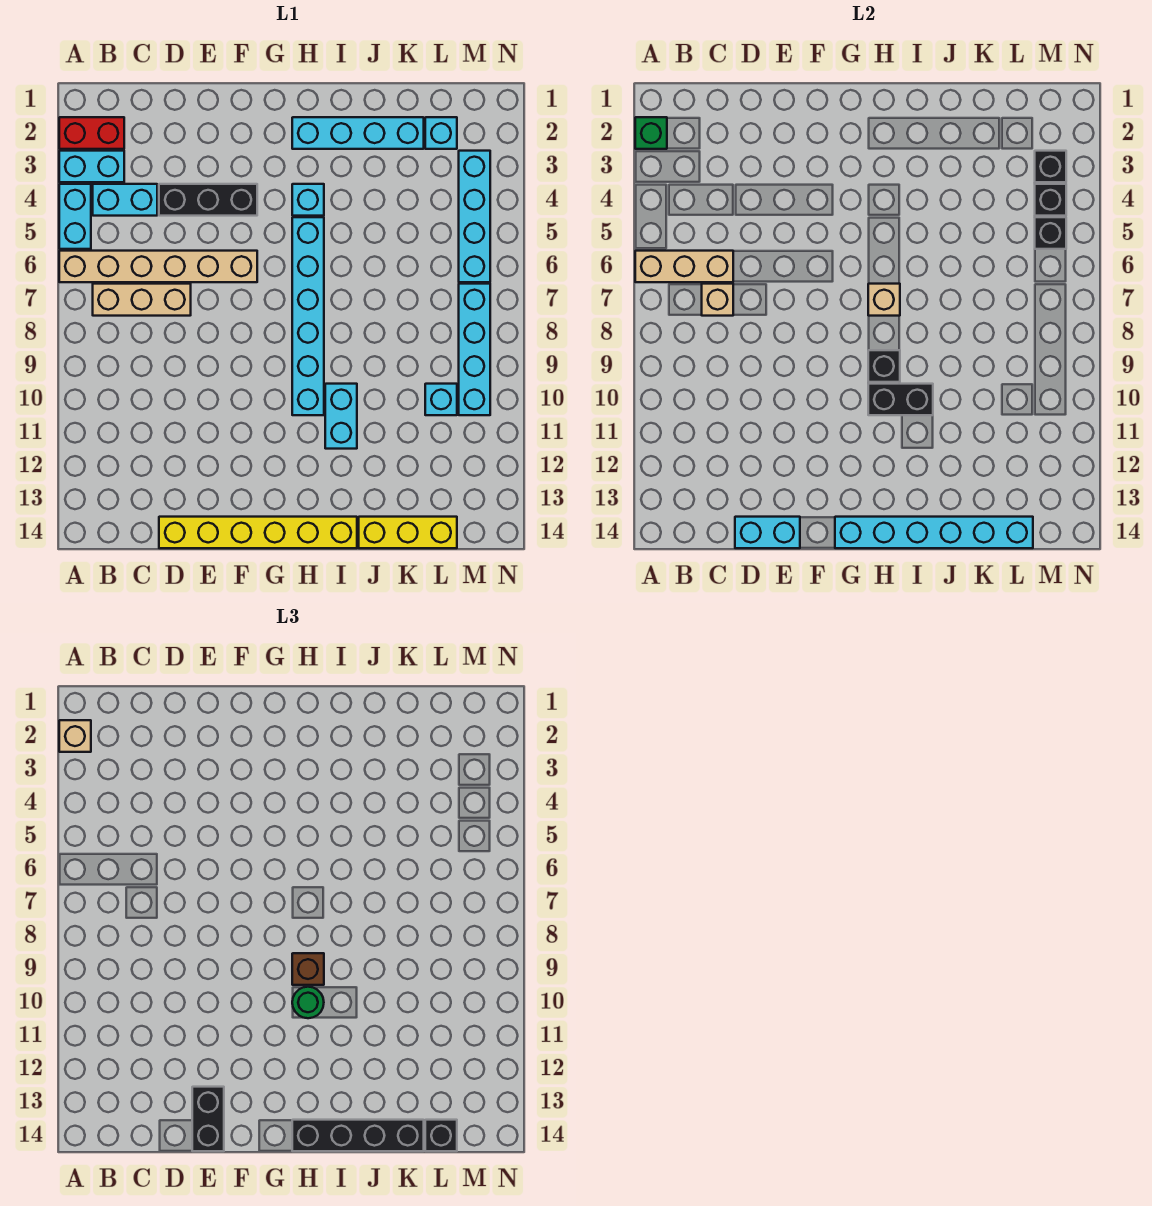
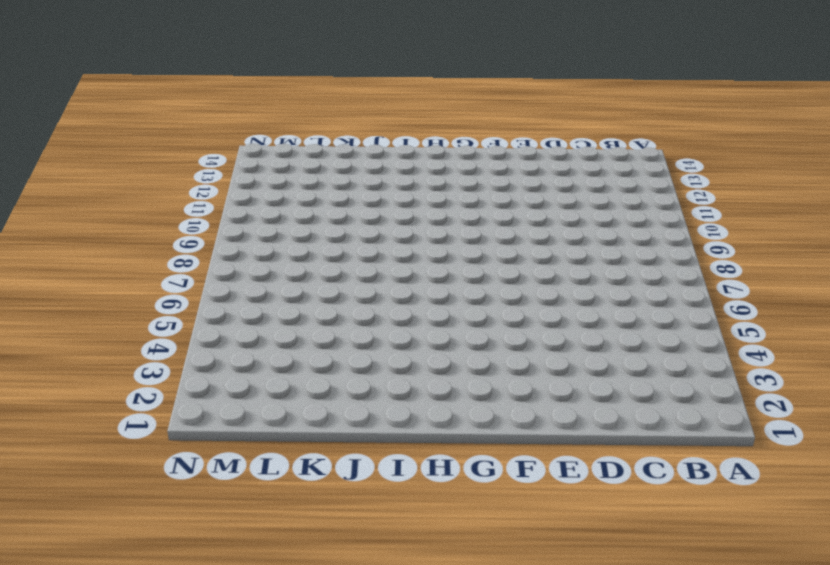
none -> red 1x2 brick [59,117,124,149]
none -> cyan 1x2 brick [59,151,124,182]
none -> cyan 1x2 brick [59,184,91,249]
none -> tan 1x6 brick [59,251,257,282]

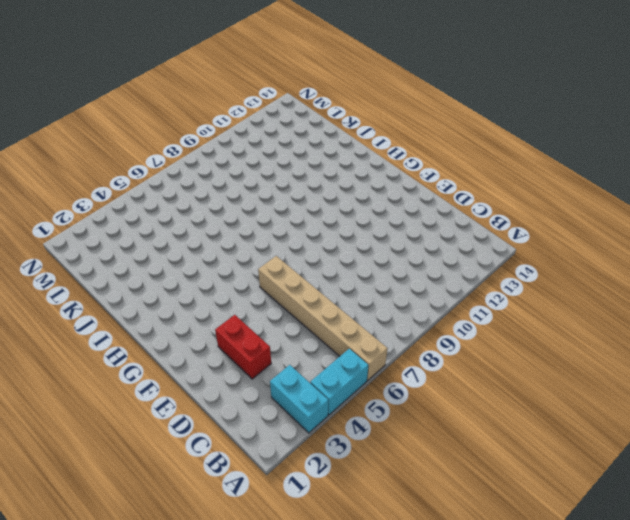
red 1x2 brick [215,315,271,379] -> red 1x2 brick moved to [59,117,124,149]
none -> cyan 1x2 brick [93,184,157,216]
none -> tan 1x3 brick [93,284,191,316]
none -> black 1x3 brick [159,184,257,216]
none -> yellow 1x6 brick [159,517,357,548]

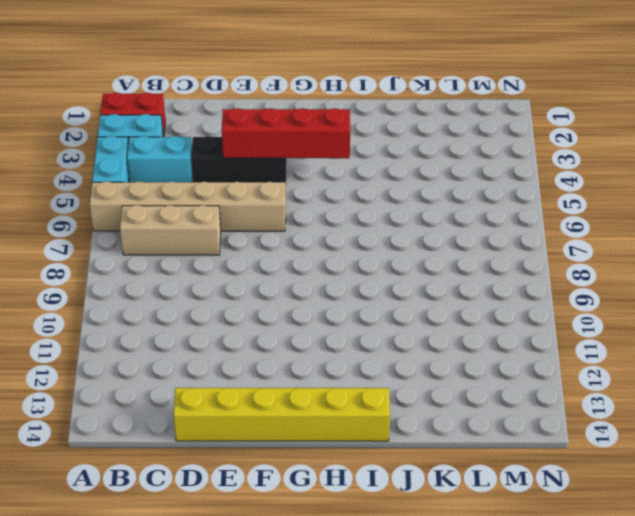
red 1x4 brick [222,108,350,158] -> none
none -> cyan 1x4 brick [292,117,424,149]
none -> cyan 1x1 brick [292,184,324,216]
none -> cyan 1x6 brick [292,217,324,415]
none -> cyan 1x2 brick [325,384,357,449]

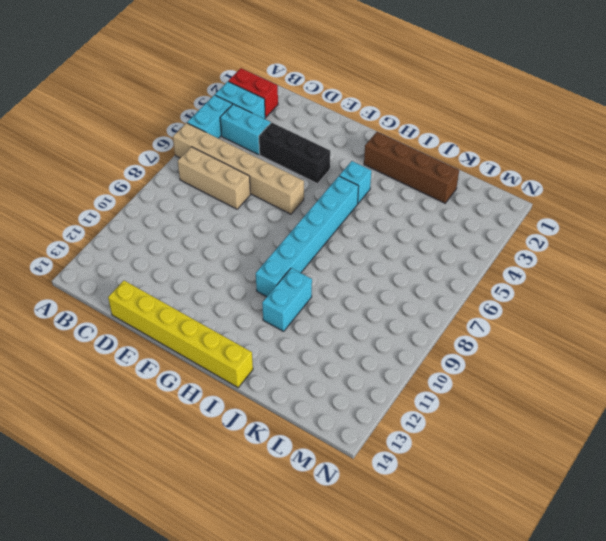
brown 1x4 brick [364,132,459,203] -> cyan 1x4 brick [292,117,424,149]
none -> yellow 1x3 brick [359,517,457,548]
none -> cyan 1x1 brick [425,117,457,149]
none -> cyan 1x1 brick [425,384,457,415]
none -> cyan 1x4 brick [459,151,490,282]

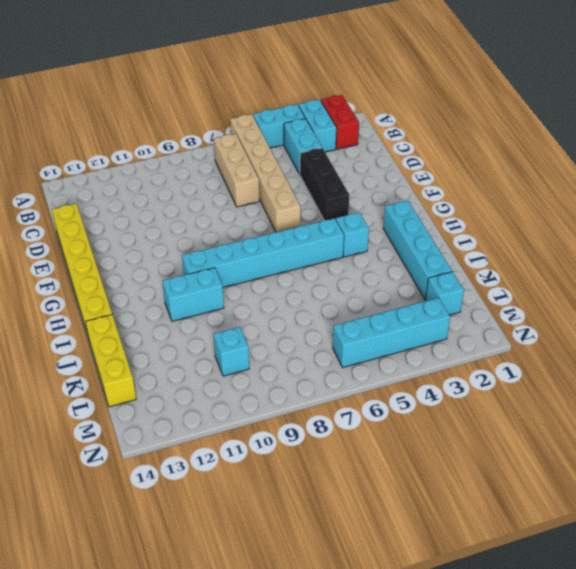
none -> cyan 1x4 brick [459,284,490,415]
none -> green 1x1 brick [635,117,667,149]
none -> tan 1x3 brick [635,251,733,282]
none -> tan 1x1 brick [702,284,733,316]

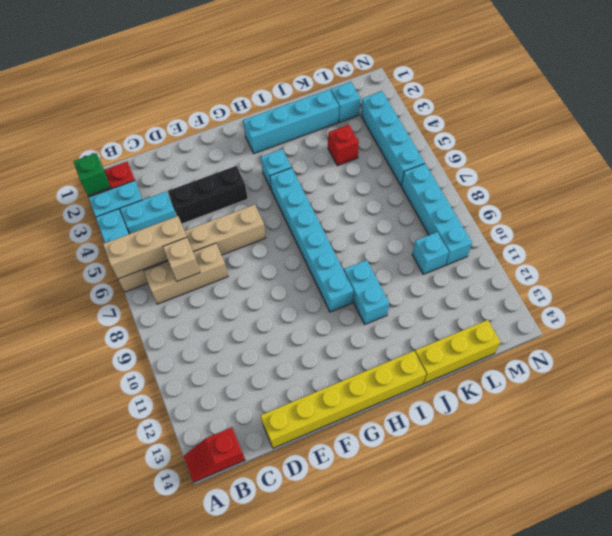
red 1x2 slope [184,427,245,482] -> none
red 1x1 brick [328,125,359,166] -> none
none -> cyan 1x2 brick [735,517,800,548]
none -> cyan 1x6 brick [835,517,1033,548]
none -> tan 1x1 brick [868,284,900,316]
none -> black 1x1 brick [868,350,900,382]

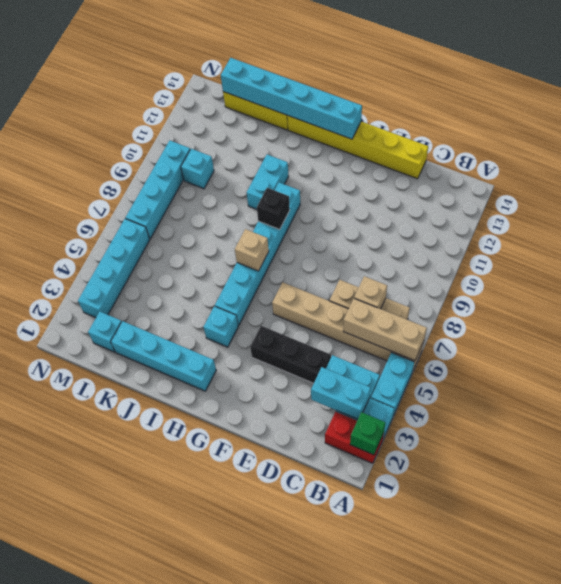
cyan 1x2 brick [311,367,371,419] -> cyan 1x2 brick moved to [735,517,800,548]
none -> black 1x2 brick [868,384,933,415]
none -> black 1x1 brick [1035,151,1066,182]
none -> black 1x1 brick [1035,184,1066,216]
none -> black 1x1 brick [1035,217,1066,249]

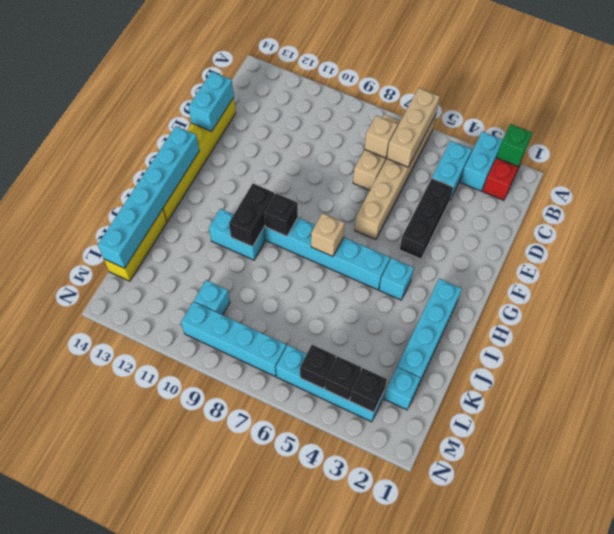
none -> cyan 1x2 brick [59,184,91,249]
none -> tan 1x1 brick [59,720,91,752]
none -> black 1x2 brick [192,1087,224,1151]
none -> brown 1x1 brick [292,953,324,985]

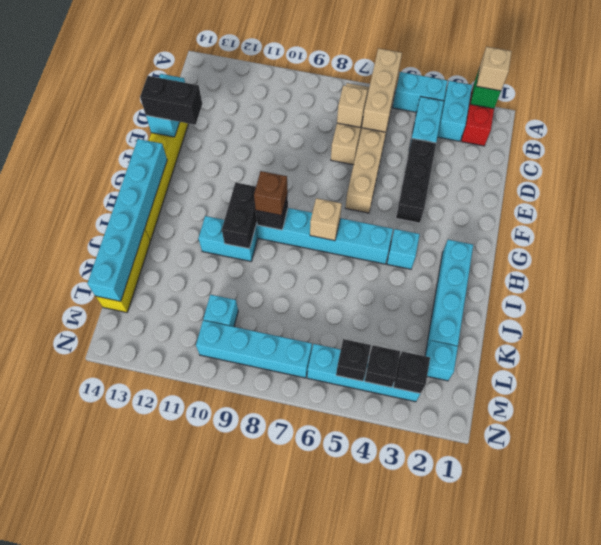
none -> green 1x1 round brick [292,987,324,1018]
none -> black 1x4 brick [292,1120,424,1151]
none -> black 1x1 brick [425,1120,457,1151]

